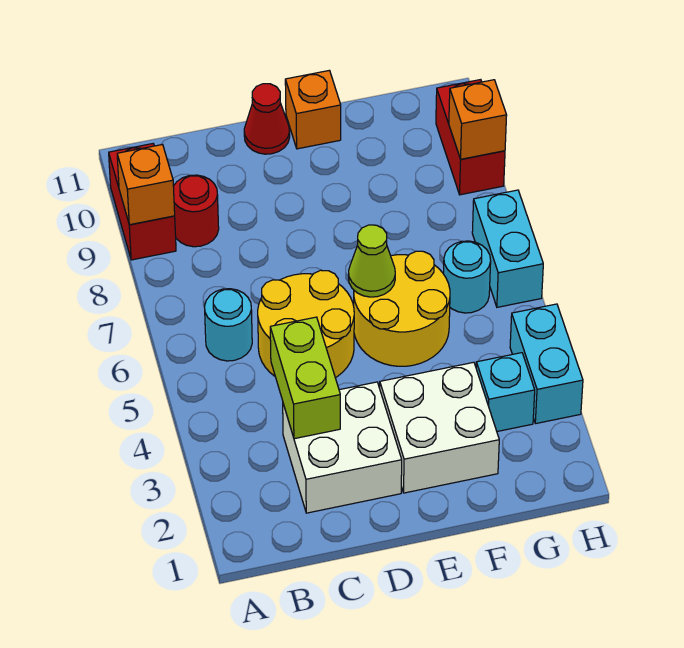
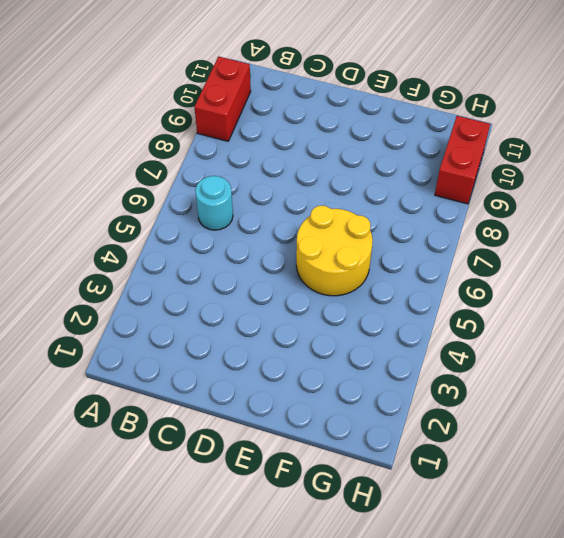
none -> red 1x1 round brick [173,175,219,247]
none -> white 2x2 brick [283,382,402,513]
none -> yellow 2x2 round brick [258,270,354,378]

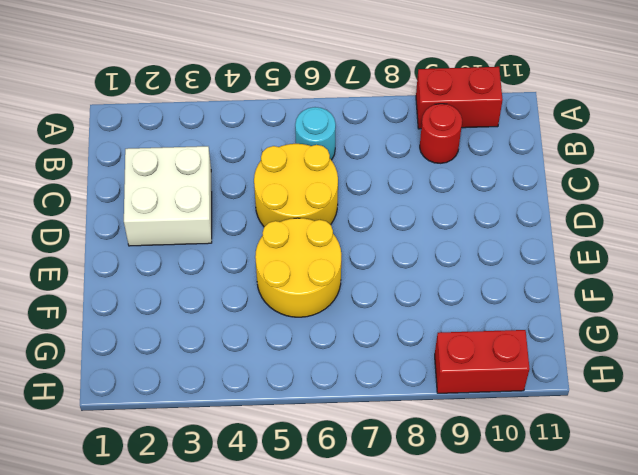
none -> red 1x1 cone [244,84,290,154]
none -> white 2x2 brick [380,362,499,493]
none -> orange 1x1 brick [285,70,341,149]

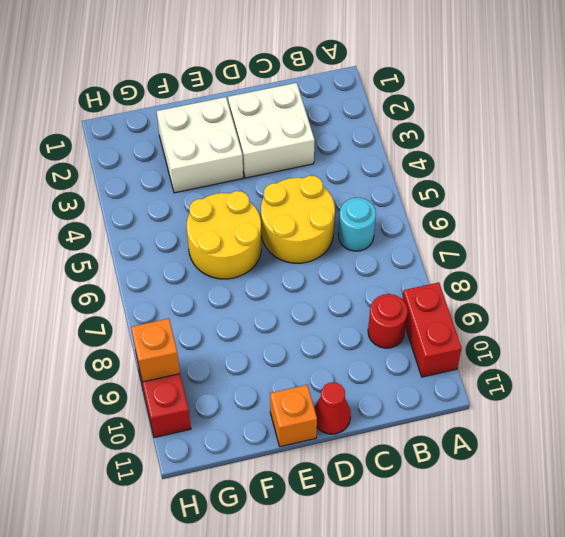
none -> cyan 1x1 brick [476,353,535,431]
none -> cyan 1x1 round brick [443,241,491,313]
none -> cyan 1x2 brick [510,304,583,424]

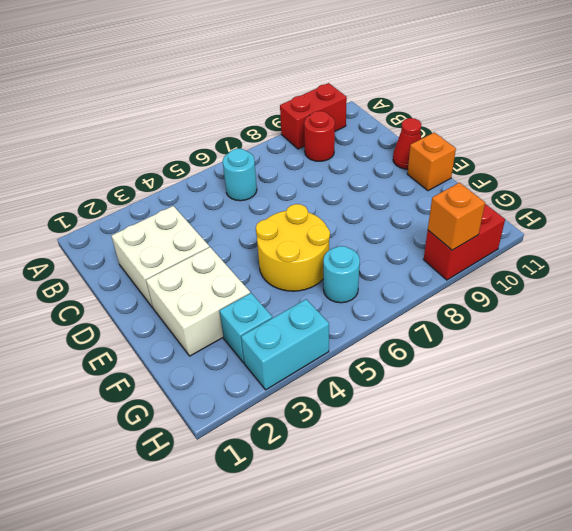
none -> yellow 2x2 round brick [258,270,354,378]
none -> cyan 1x2 brick [472,190,543,307]
none -> orange 1x1 brick [117,145,175,225]

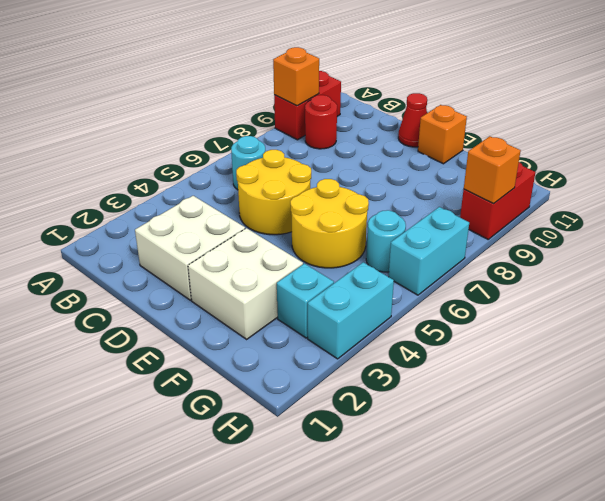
none -> lime 1x2 brick [270,317,340,439]
none -> lime 1x1 cone [349,225,395,297]

